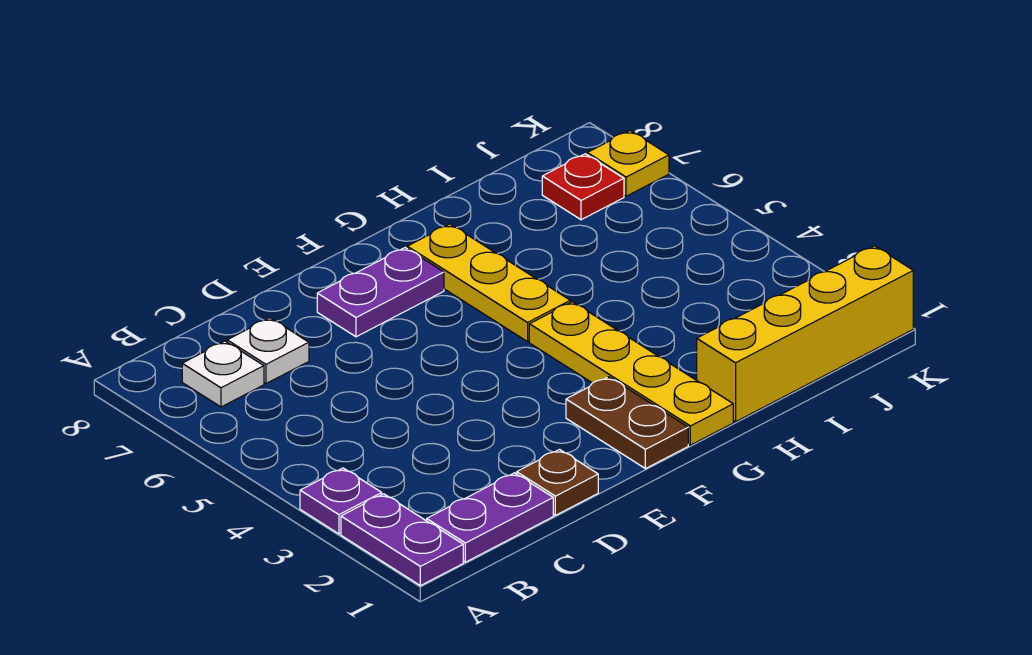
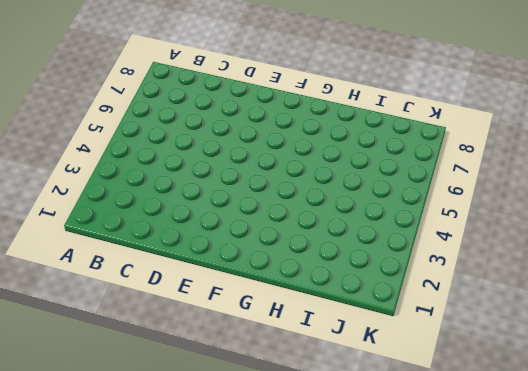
none -> purple 1x2 plate [341,494,463,586]
none -> purple 1x1 plate [300,468,382,534]
none -> purple 1x2 plate [427,473,553,562]

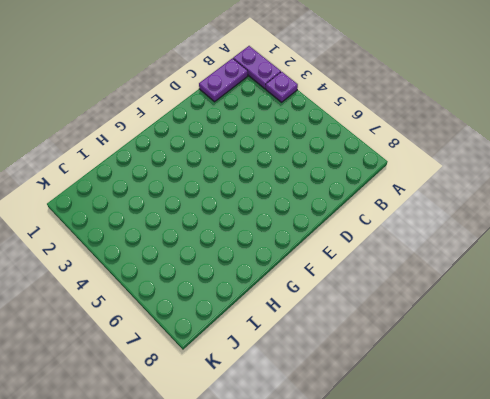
none -> white 1x1 plate [182,341,264,407]
none -> white 1x1 plate [227,318,309,384]
none -> brown 1x1 plate [517,450,598,515]

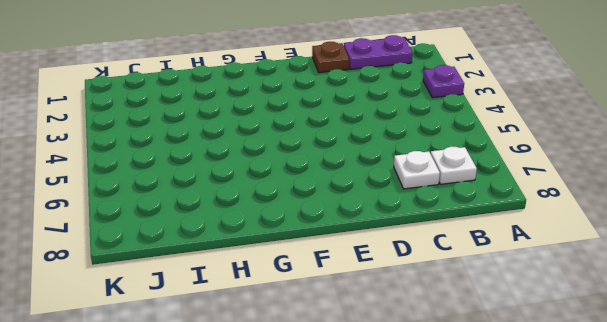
none -> purple 1x2 plate [341,494,463,586]
none -> purple 1x2 plate [317,248,444,337]
none -> brown 1x2 plate [566,377,688,469]

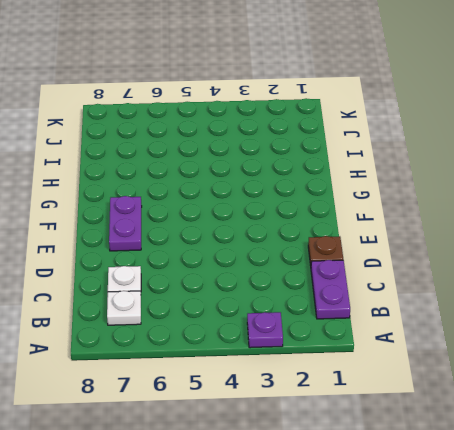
none -> purple 1x2 plate [341,494,463,586]
none -> brown 1x2 plate [566,377,688,469]
none -> yellow 1x4 plate [529,302,733,445]

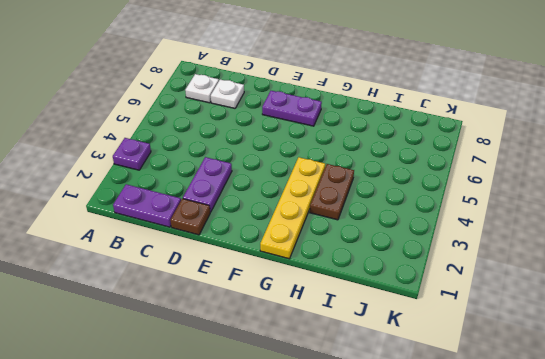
purple 1x2 plate [183,157,232,212] -> purple 1x2 plate moved to [341,494,463,586]
brown 1x2 plate [310,164,354,220] -> brown 1x2 plate moved to [566,377,688,469]
none -> yellow 1x3 plate [407,224,570,342]
none -> yellow 1x4 brick [697,246,913,422]
none -> red 1x1 plate [542,154,624,220]

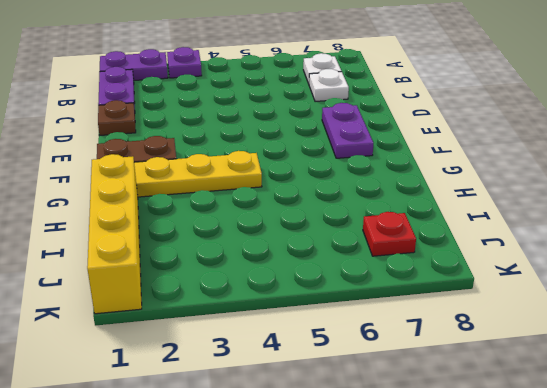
none -> yellow 1x3 plate [407,224,570,342]
none -> yellow 1x1 plate [587,130,669,196]

